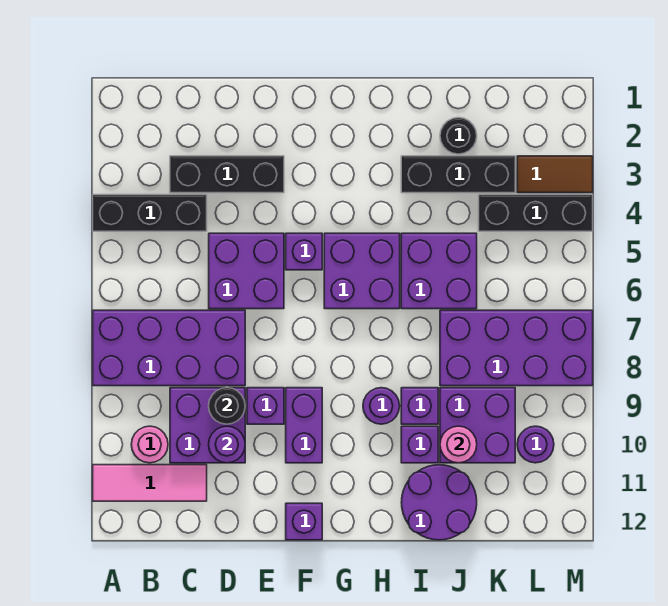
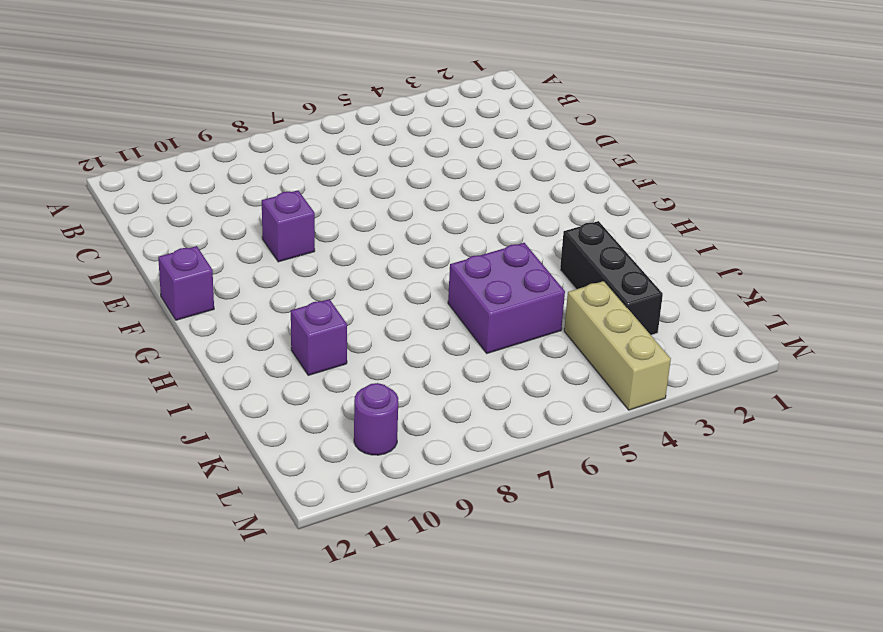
tan 1x3 brick [564,281,671,410] -> black 1x3 brick [479,195,593,231]
none -> black 1x3 brick [93,195,207,231]
none -> purple 2x4 brick [93,310,245,386]
none -> pink 1x3 tile [93,465,207,501]

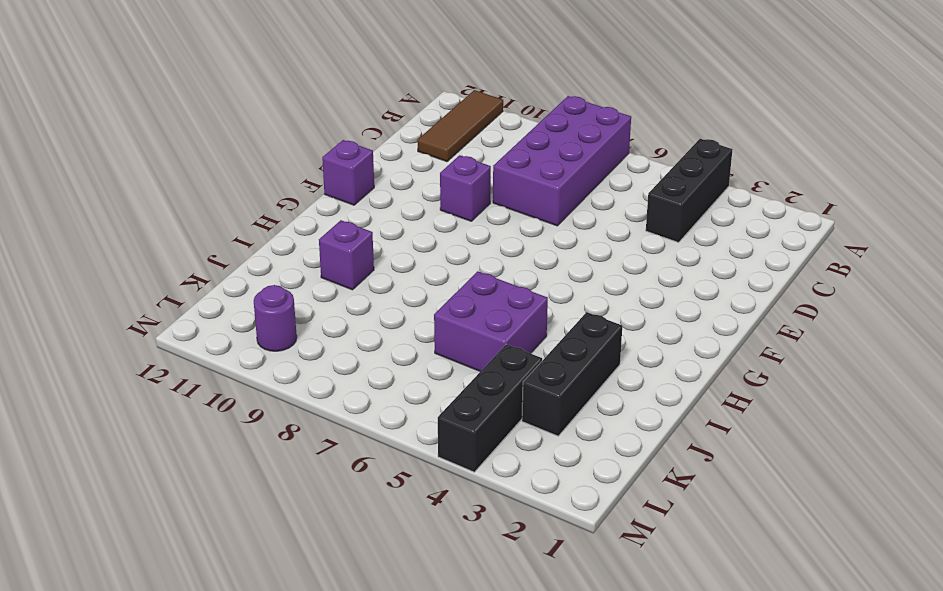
brown 1x3 tile [417,90,503,162] -> pink 1x3 tile [93,465,207,501]
none -> pink 1x1 round brick [131,426,168,463]
none -> black 1x3 brick [170,156,284,193]
none -> purple 2x2 brick [170,388,245,463]

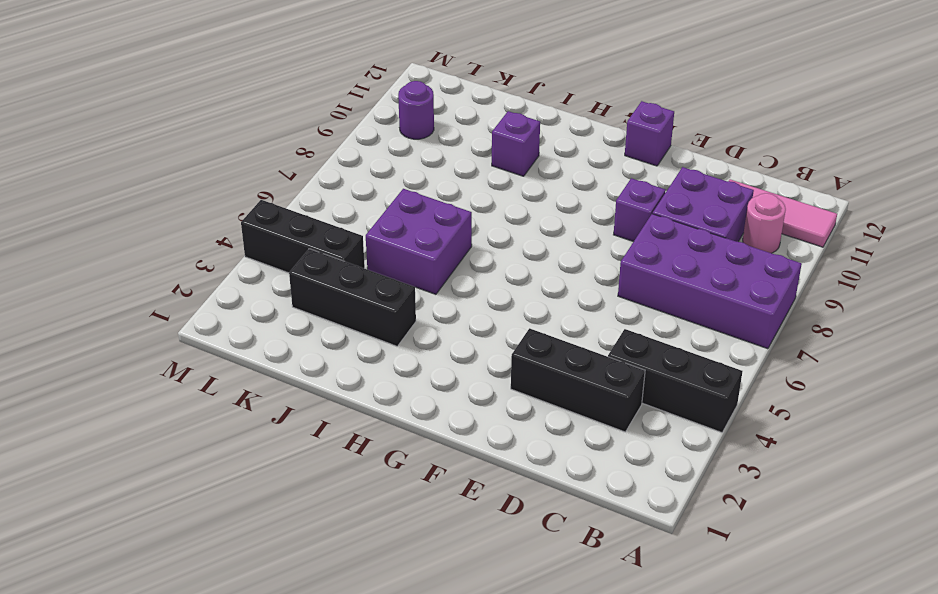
none -> purple 2x2 brick [209,233,284,309]
none -> purple 1x1 brick [286,233,322,270]
none -> purple 1x2 brick [286,388,322,463]

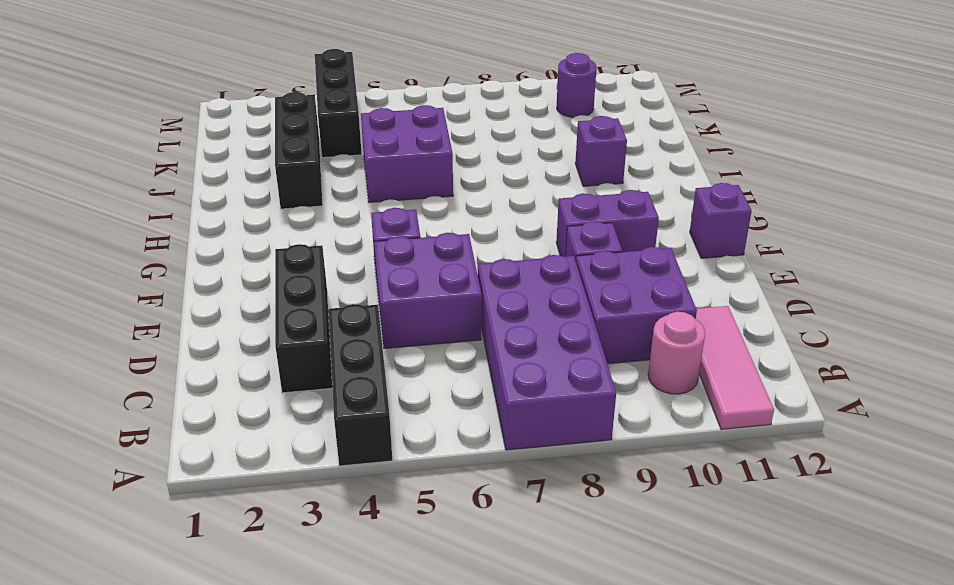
none -> purple 2x2 brick [324,233,400,309]
none -> purple 1x1 round brick [363,388,400,424]
none -> purple 1x1 brick [401,388,438,424]

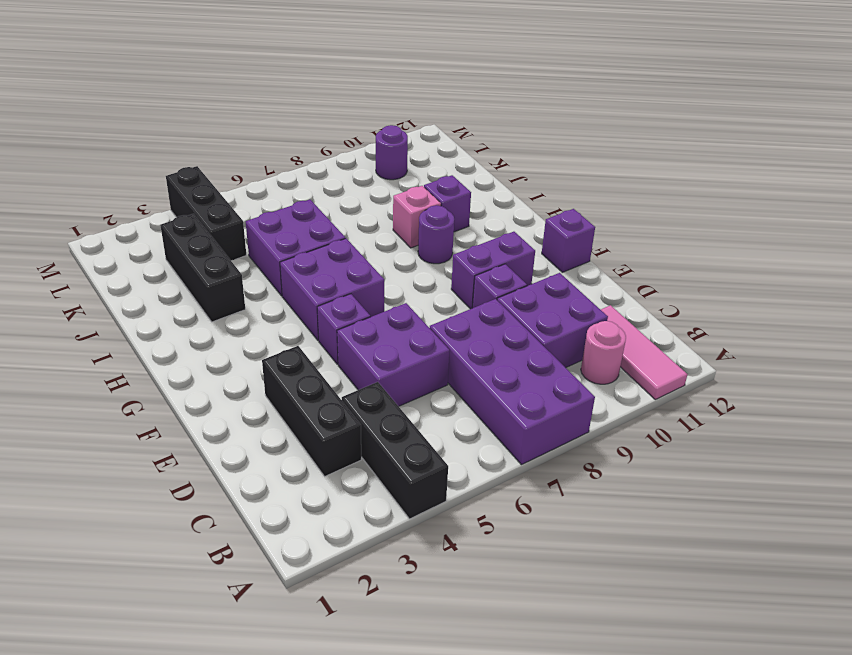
pink 1x1 brick [393,186,441,248] -> purple 1x1 brick [401,388,438,424]
none -> purple 2x2 round brick [401,465,477,540]
none -> black 1x1 round brick [440,118,477,154]
none -> purple 2x4 brick [440,310,593,386]

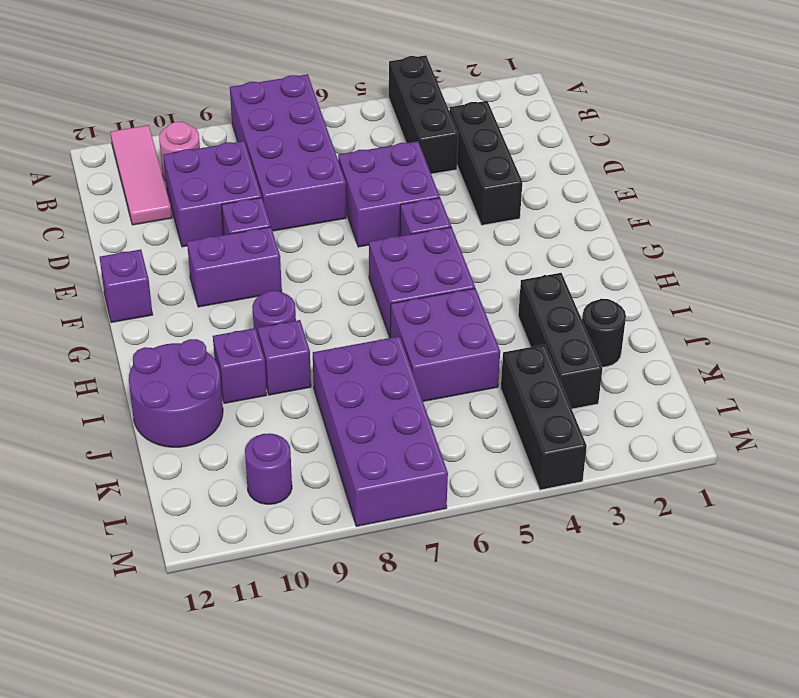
none -> purple 2x2 brick [440,388,515,463]
none -> brown 1x2 tile [517,156,593,193]
none -> black 1x1 round brick [209,388,245,424]

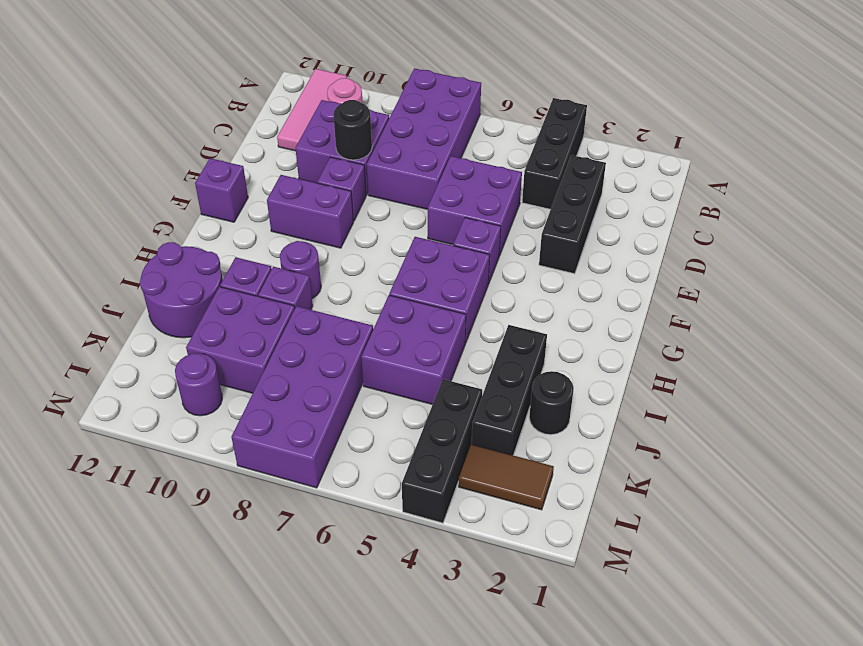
brown 1x2 tile [459,444,554,510] -> brown 1x2 tile turned to [517,156,593,193]
none -> purple 1x1 round brick [209,426,245,463]
none -> pink 1x1 round brick [440,426,477,463]

